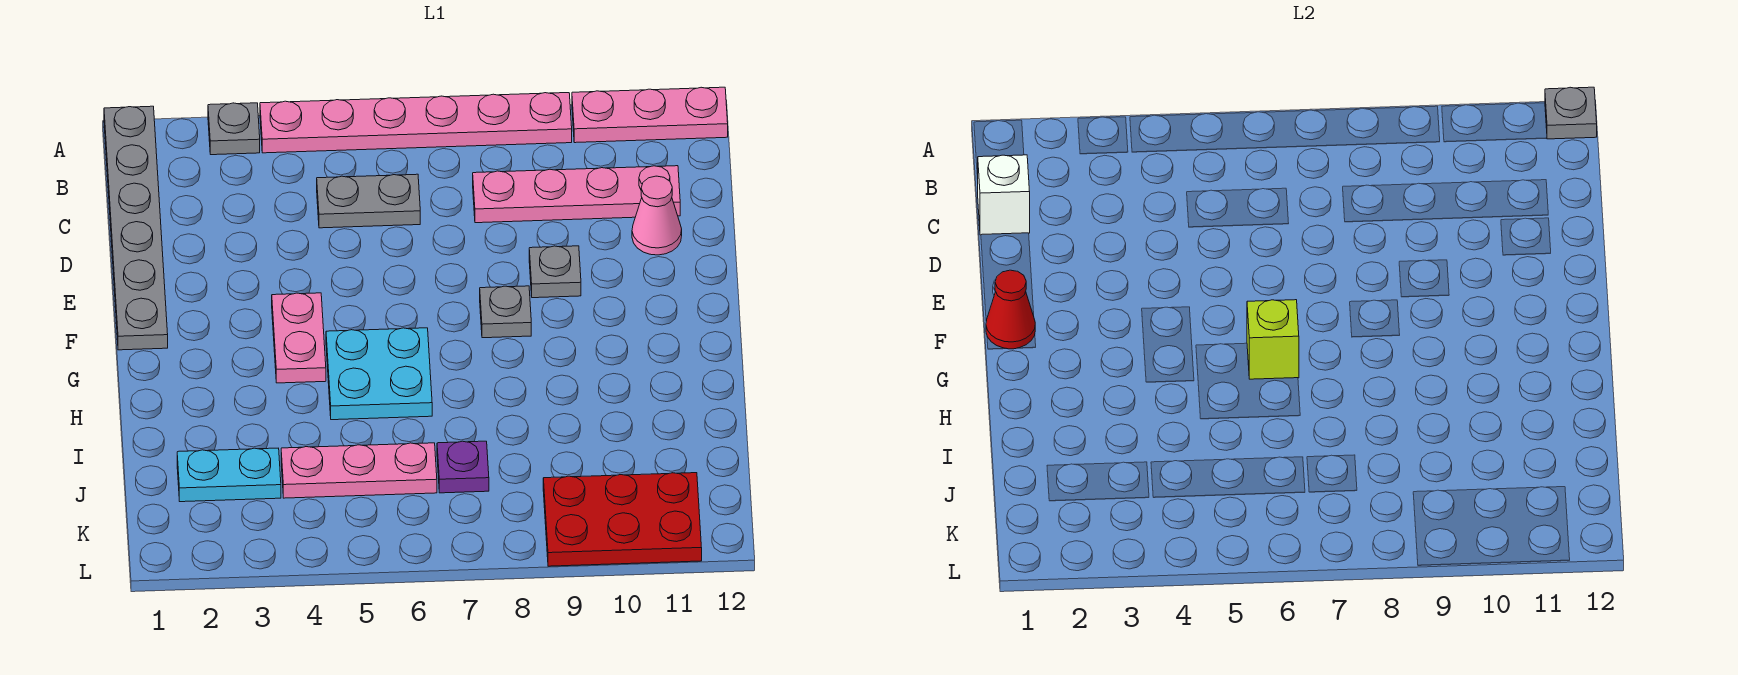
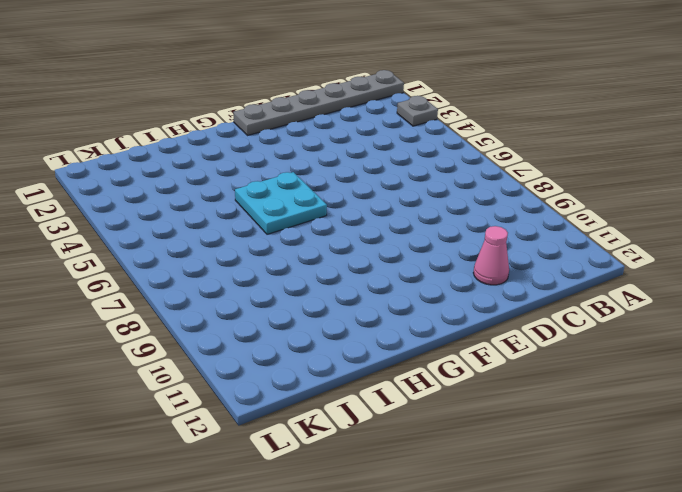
none -> pink 1x6 plate [260,93,572,153]
none -> pink 1x3 plate [572,87,728,143]
none -> grey 1x2 plate [317,174,420,228]

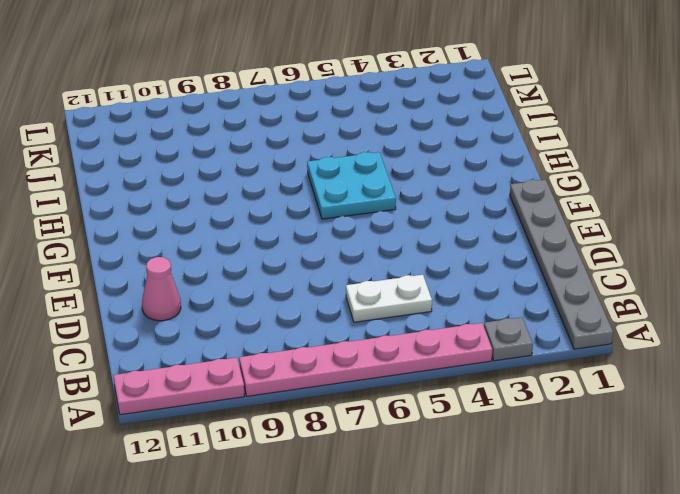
white 1x2 plate [346,275,432,322] -> grey 1x2 plate [317,174,420,228]
none -> pink 1x4 plate [473,166,680,223]
none -> grey 1x1 plate [529,246,581,298]
none -> pink 1x2 plate [272,293,326,383]

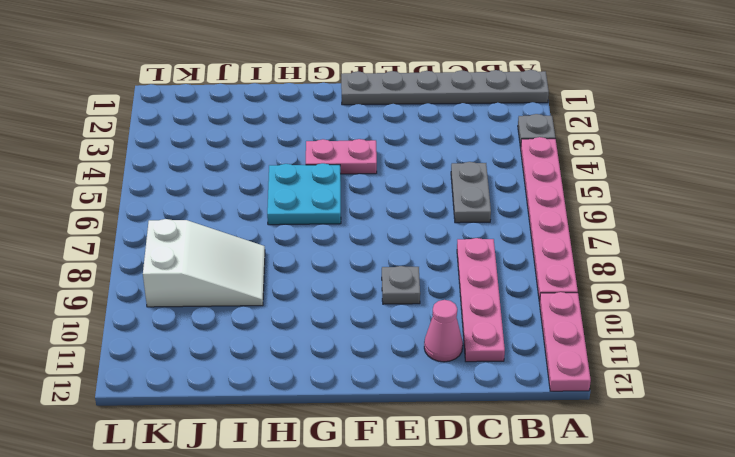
white 2x3 slope [143,219,265,307] -> red 2x3 plate [543,473,702,566]
none -> grey 1x1 plate [480,286,531,338]
none -> cyan 1x2 plate [177,448,281,502]
none -> pink 1x3 plate [281,443,437,498]

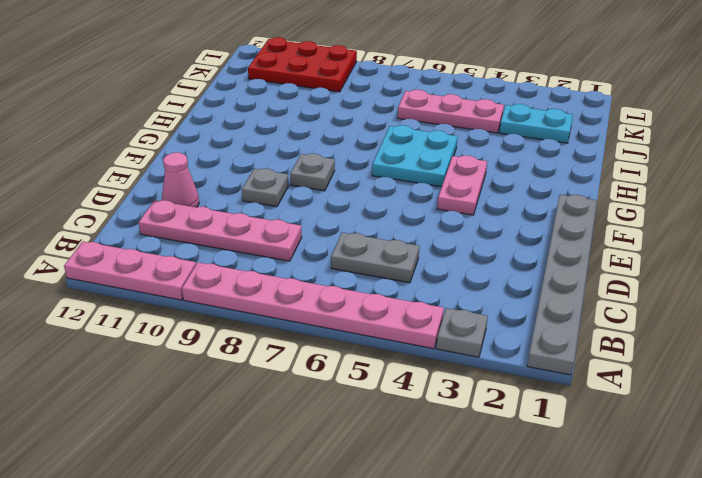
none -> purple 1x1 plate [437,441,489,493]
none -> grey 1x1 plate [1545,87,1597,139]
none -> white 1x1 brick [978,155,1030,235]

